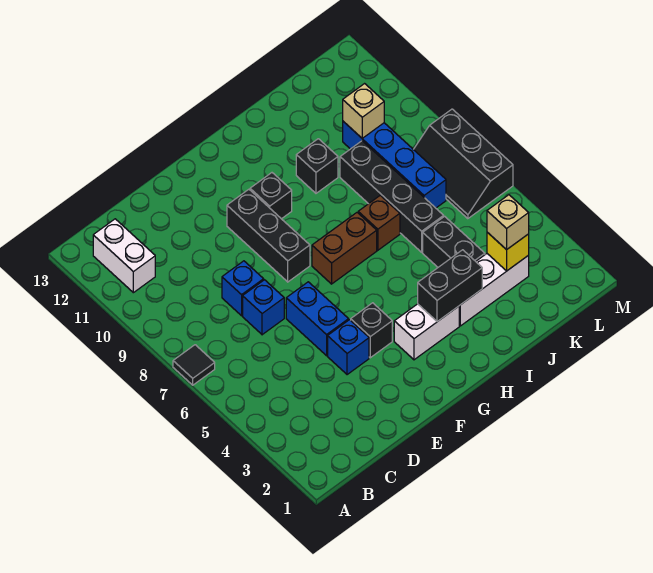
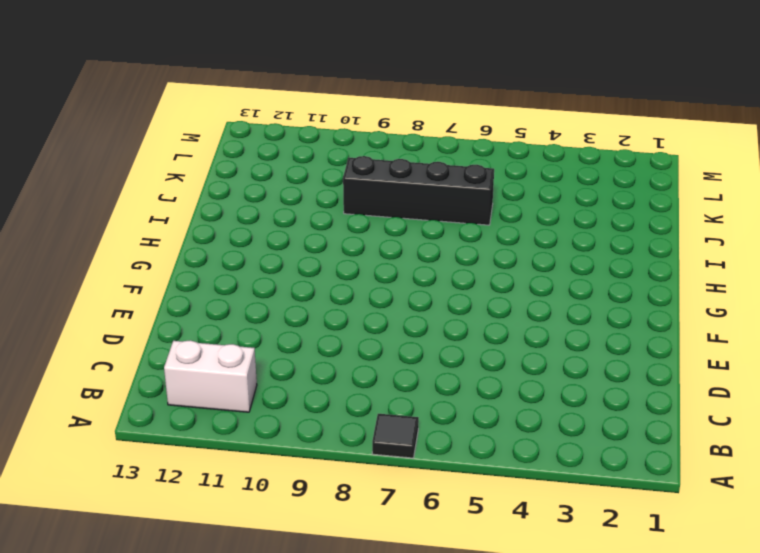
none -> blue 1x1 brick [243,280,284,335]
none -> blue 1x1 brick [222,261,264,316]
none -> blue 1x1 brick [328,320,369,375]

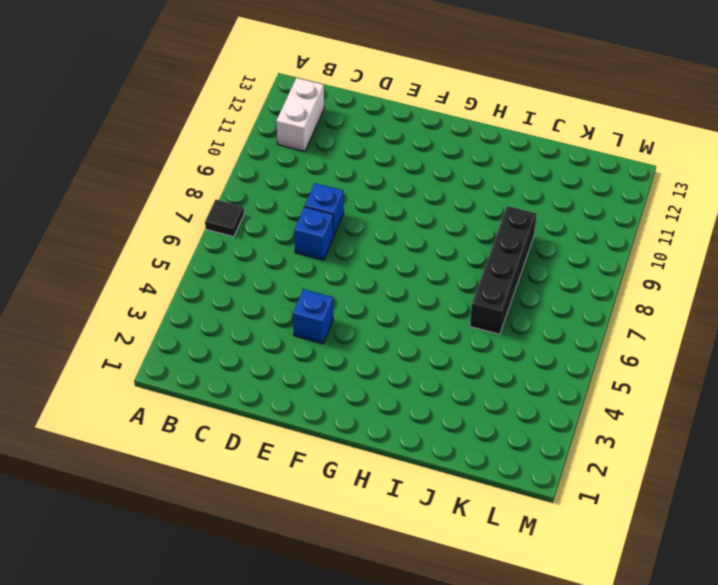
none -> blue 1x2 brick [286,282,349,356]
none -> black 1x1 brick [351,303,392,358]
none -> black 1x3 brick [227,189,310,282]

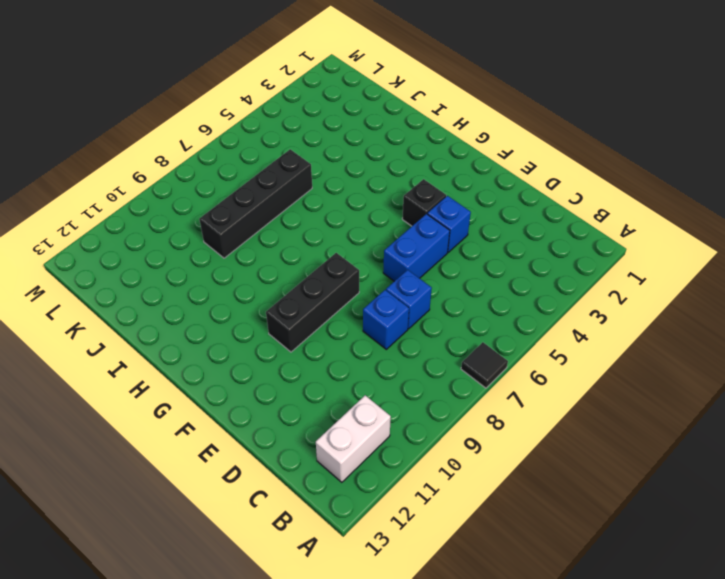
none -> white 1x2 brick [394,304,459,360]
none -> brown 1x2 brick [312,213,377,284]
none -> black 1x1 brick [250,173,292,219]

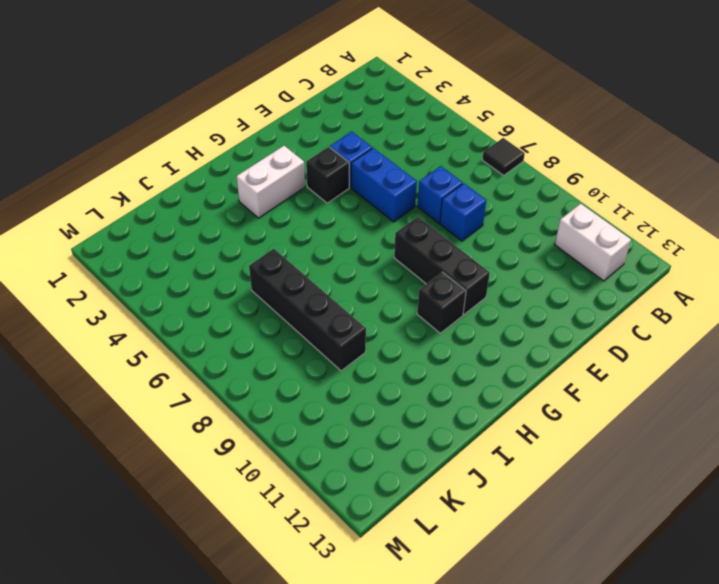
none -> brown 1x2 brick [312,213,377,284]
none -> white 1x3 brick [459,254,529,326]
none -> brown 1x1 brick [358,196,400,250]

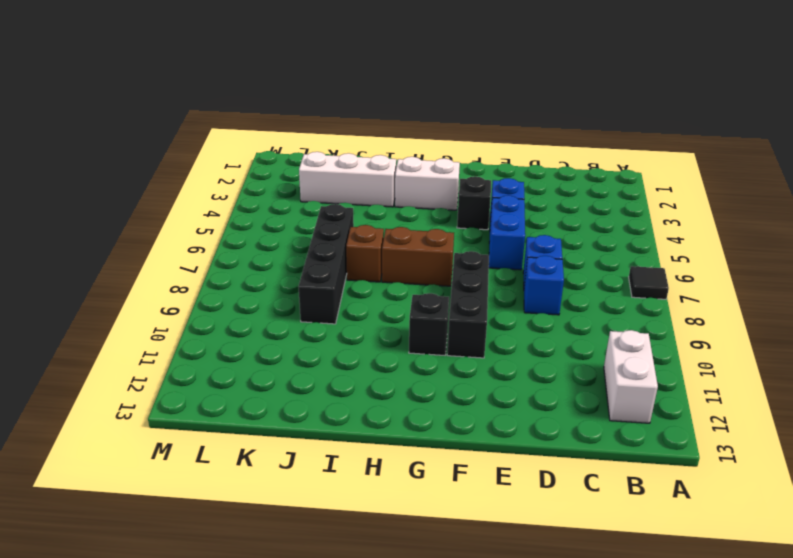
none -> black 1x1 brick [296,139,338,193]
none -> black 1x2 brick [423,216,485,267]
none -> blue 1x4 brick [343,121,446,208]

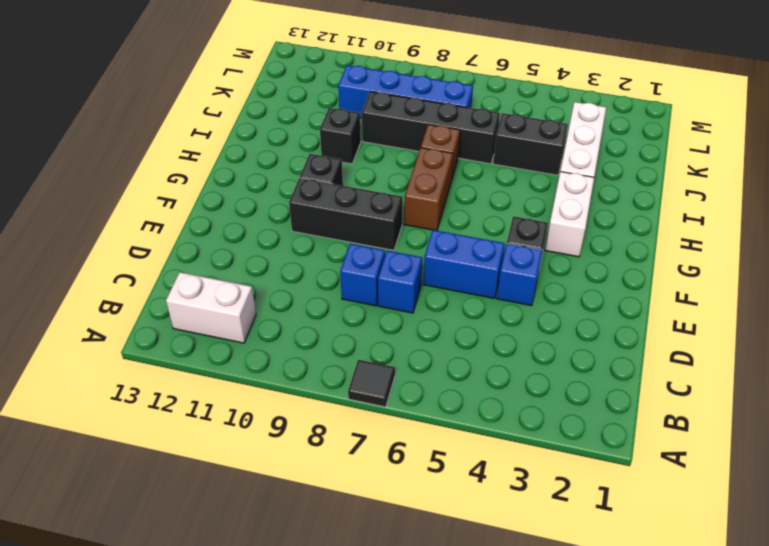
none -> black 2x3 slope [413,109,513,219]
none -> black 1x2 brick [418,250,482,322]
none -> yellow 1x1 brick [487,232,529,271]

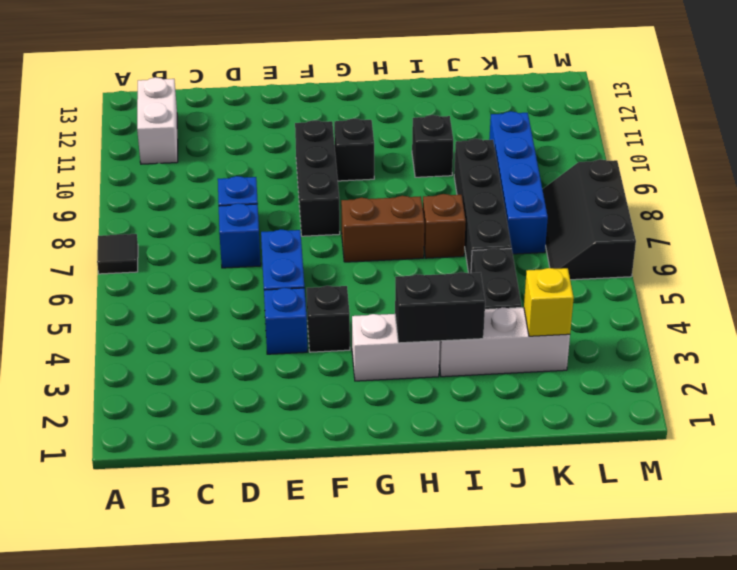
none -> tan 1x1 brick [343,84,384,138]
none -> tan 1x1 brick [487,195,529,250]

